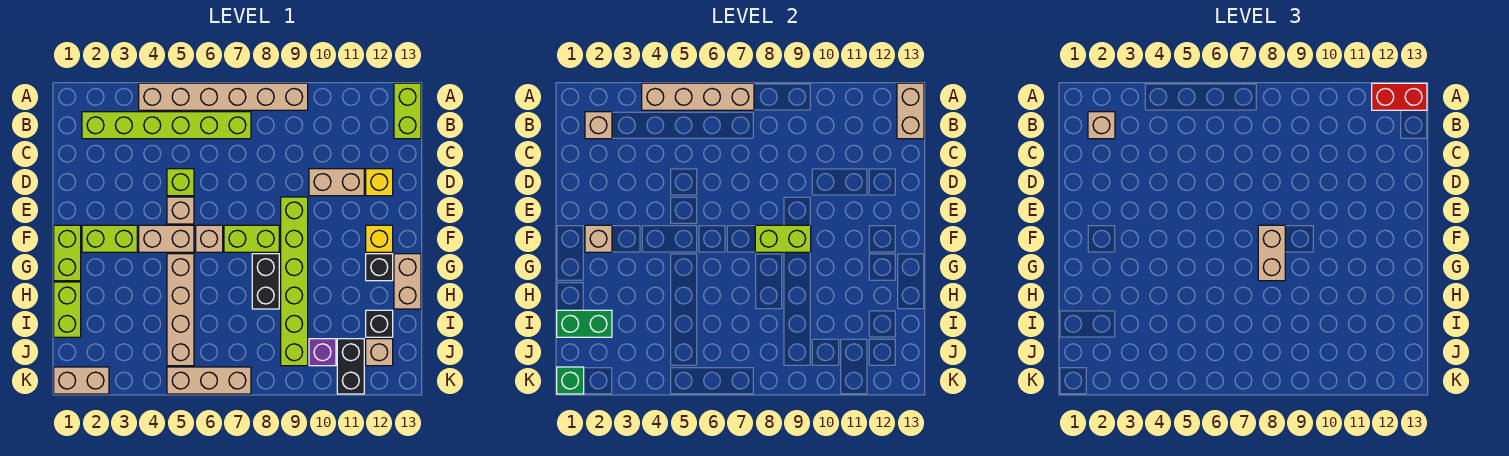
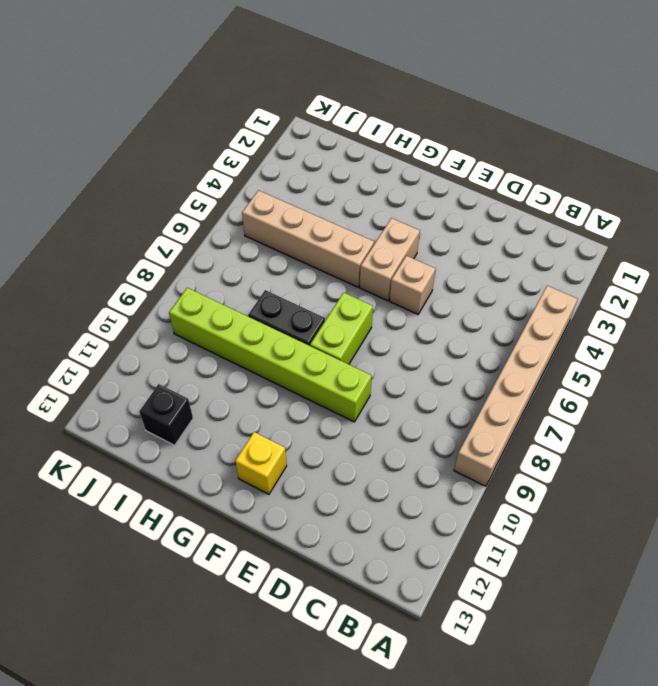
none -> lime 1x2 brick [394,83,421,139]
none -> lime 1x6 brick [82,112,251,139]
none -> lime 1x1 brick [167,169,194,196]
none -> tan 1x2 brick [309,169,364,196]

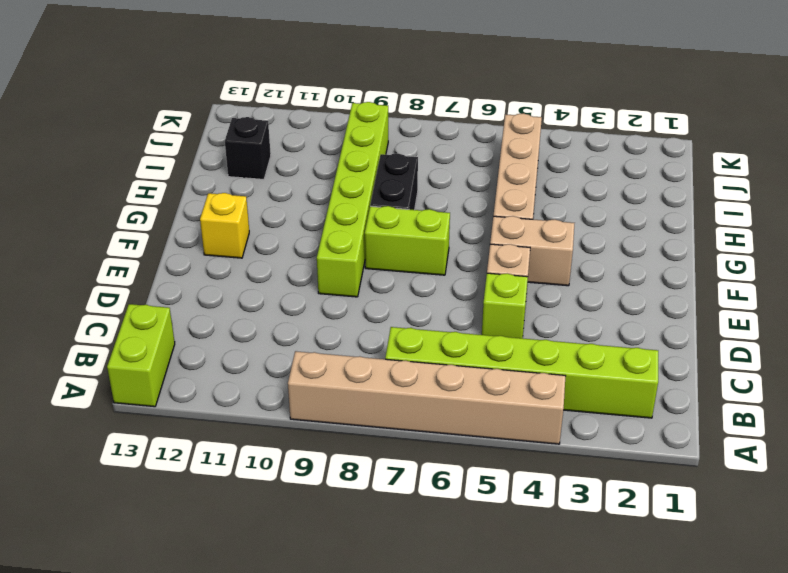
none -> tan 1x2 brick [309,169,364,196]
none -> yellow 1x1 brick [366,169,393,196]
none -> lime 1x2 brick [54,225,81,281]
none -> lime 1x2 brick [82,225,137,252]

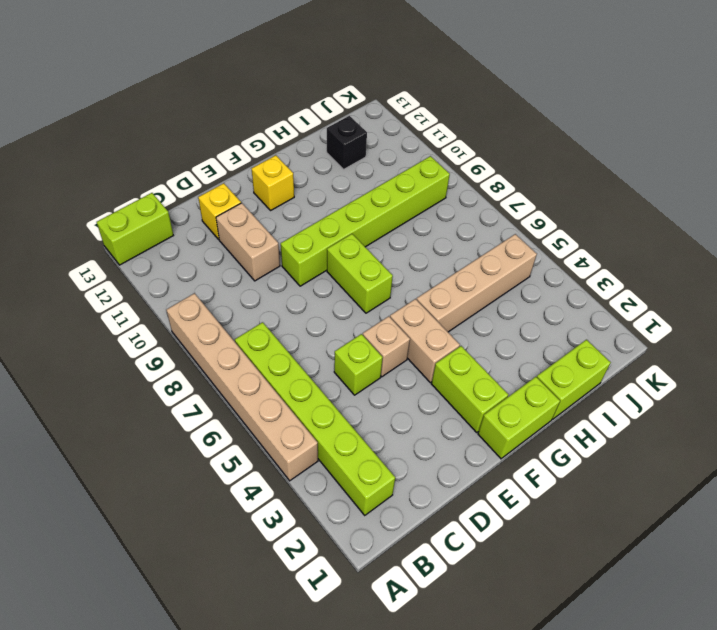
none -> tan 1x1 brick [196,225,223,252]
none -> black 1x2 brick [252,254,279,309]
none -> black 1x1 brick [366,254,393,281]
none -> tan 1x2 brick [394,254,421,309]

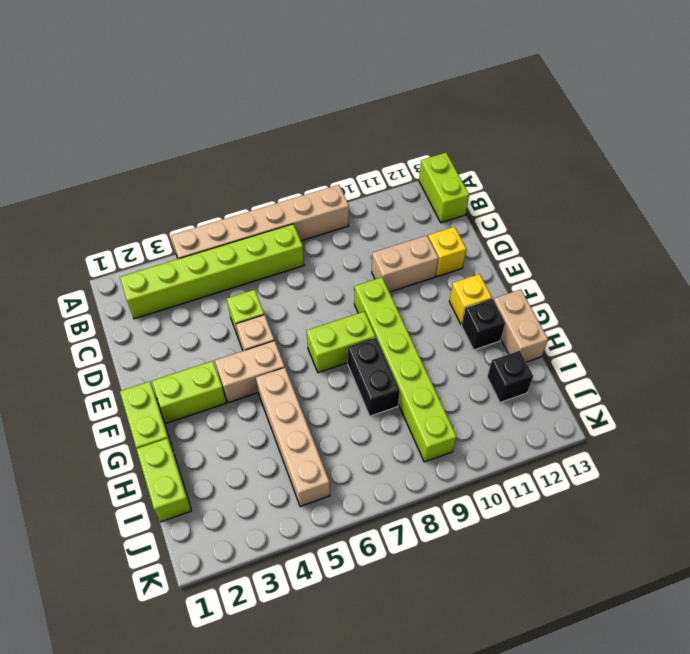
none -> tan 1x1 brick [196,225,223,252]
none -> purple 1x1 brick [309,339,336,366]
none -> black 1x2 brick [337,339,364,394]
none -> tan 1x1 brick [366,339,393,366]

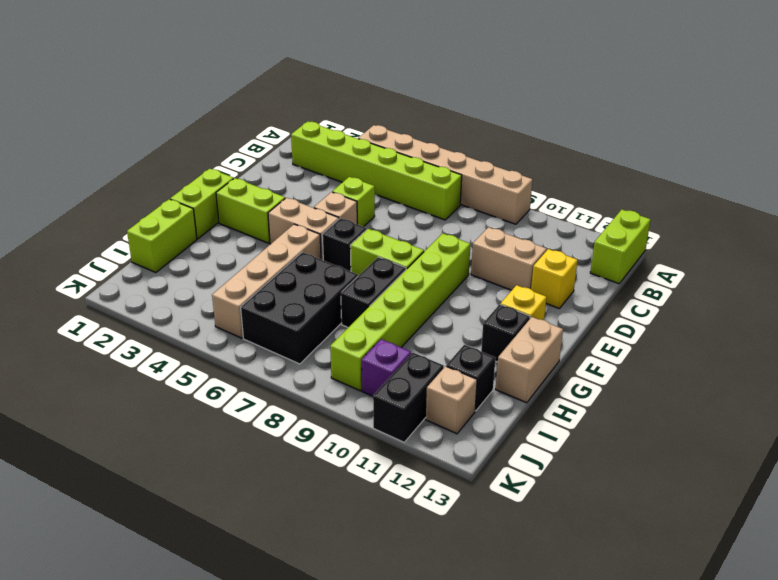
black 1x1 brick [322,218,367,271] -> tan 1x1 brick [196,225,223,252]
black 2x3 brick [241,252,358,364] -> none
none -> tan 1x2 brick [54,367,109,394]
none -> tan 1x3 brick [167,367,251,394]
none -> tan 1x4 brick [642,83,754,110]
none -> tan 1x2 brick [897,83,924,139]

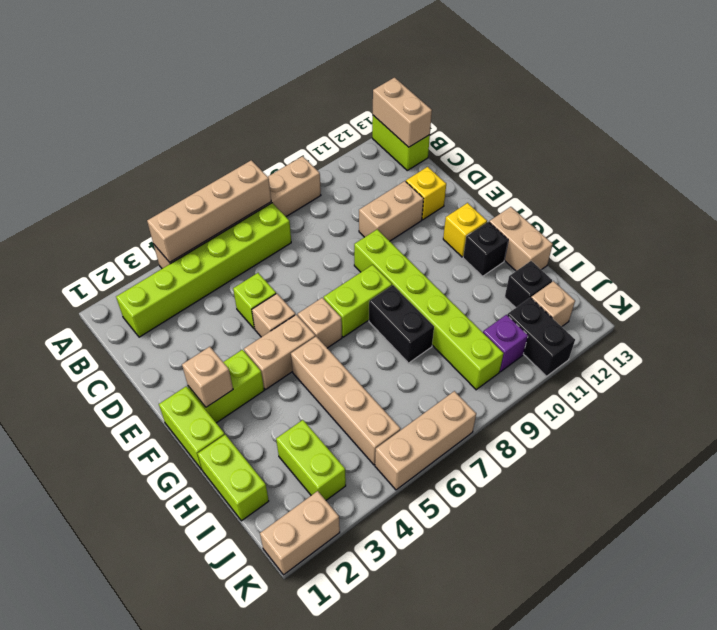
lime 1x2 brick [276,420,346,500] -> lime 1x2 brick turned to [755,225,811,252]
none -> tan 1x1 brick [585,112,612,139]
none -> green 1x2 brick [557,310,612,337]
none -> green 1x1 brick [557,367,584,394]
none -> red 1x2 brick [1372,83,1427,110]

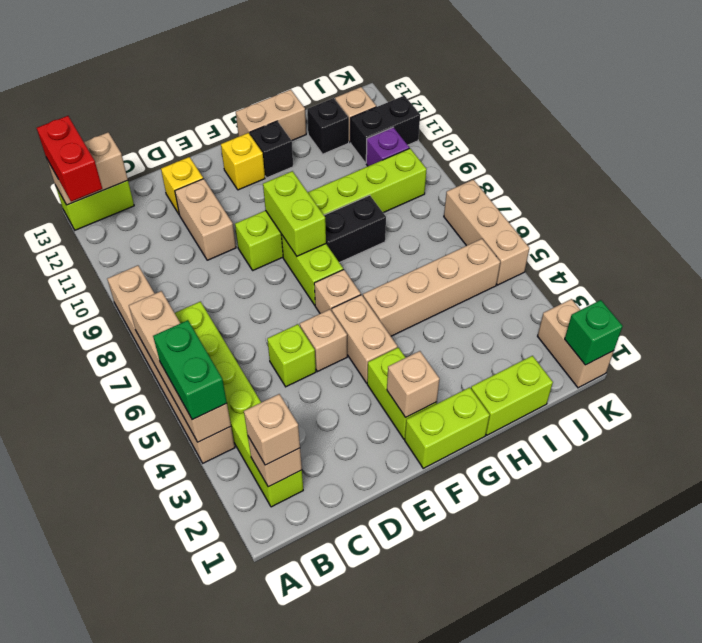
green 1x2 brick [153,320,227,420] -> green 1x2 brick moved to [557,310,612,337]
none -> tan 1x2 brick [1258,225,1285,281]

